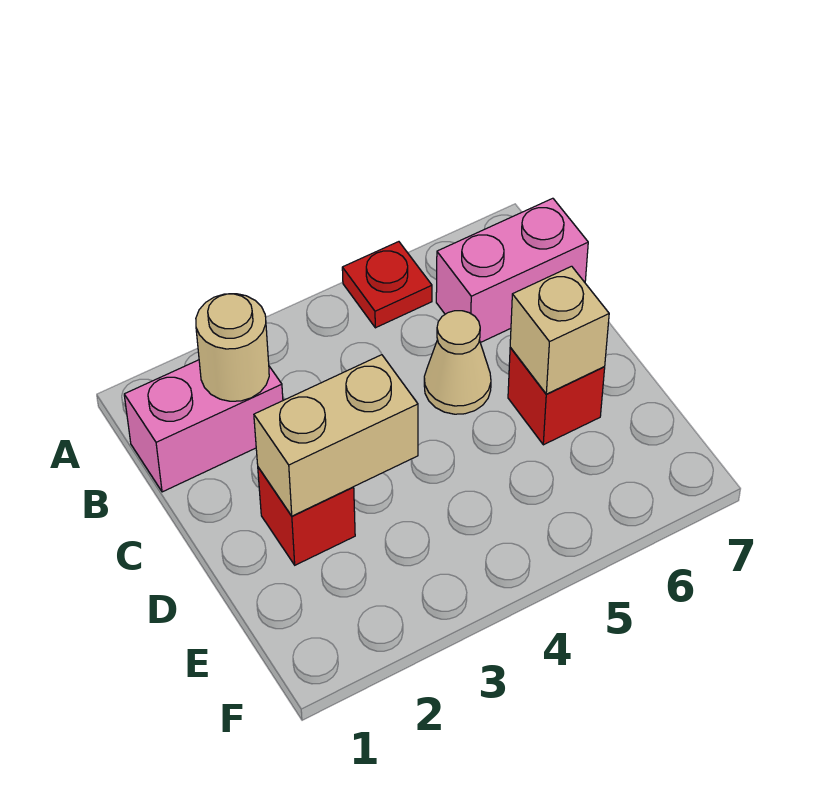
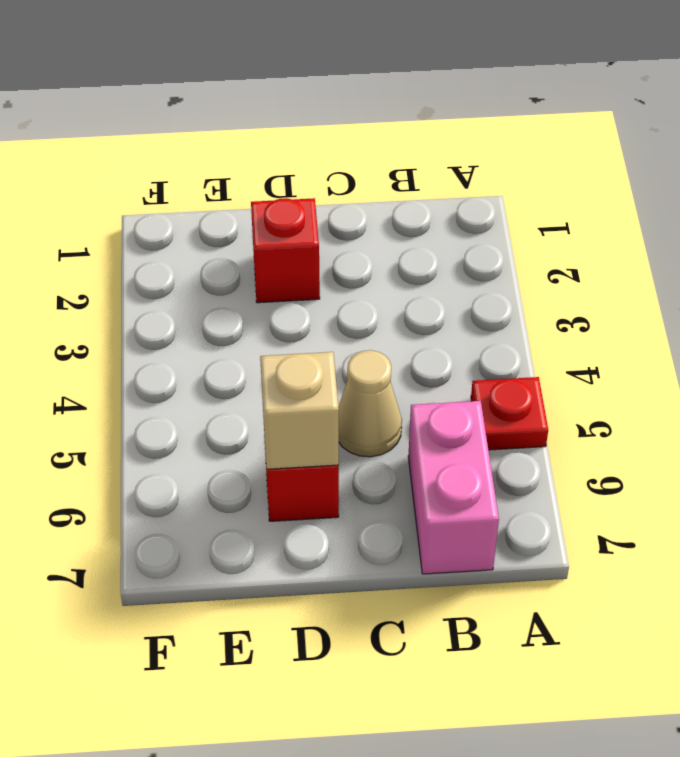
none -> pink 1x2 brick [124,360,283,492]
none -> tan 1x1 round brick [196,294,269,401]

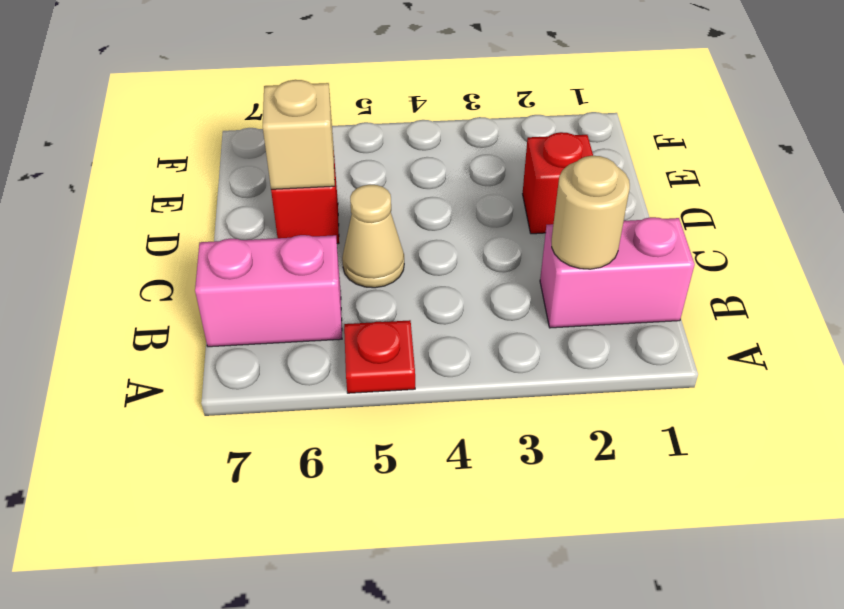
none -> tan 1x2 brick [254,355,418,516]

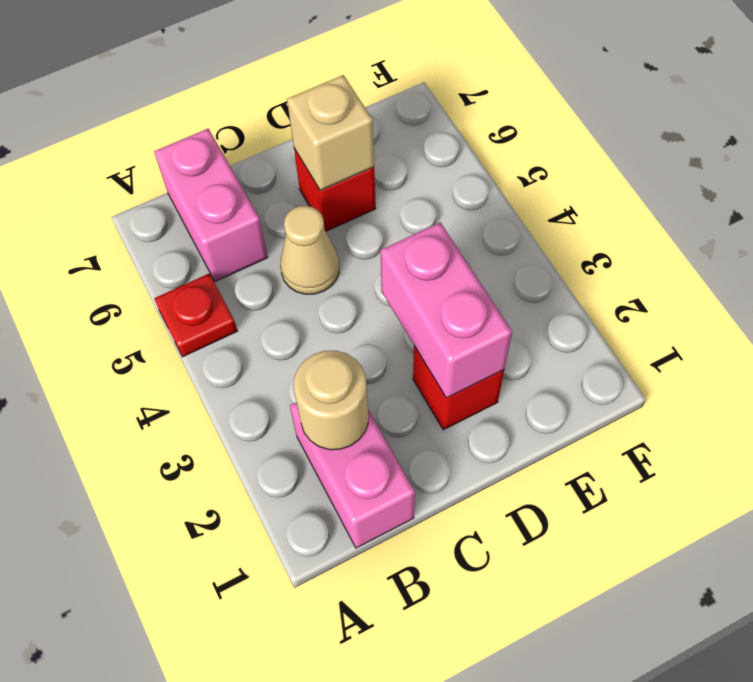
pink 1x2 brick [380,222,512,398] -> tan 1x2 brick [254,355,418,516]

